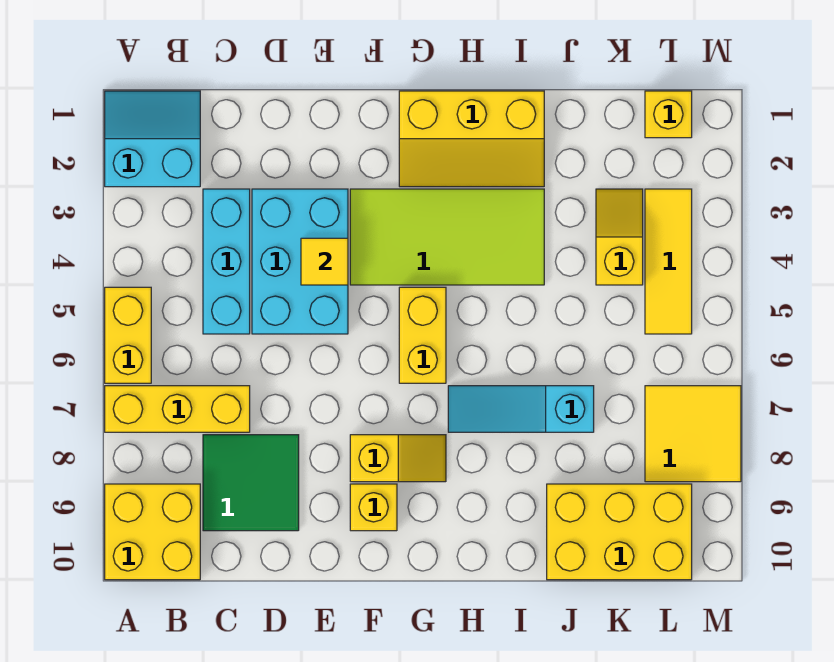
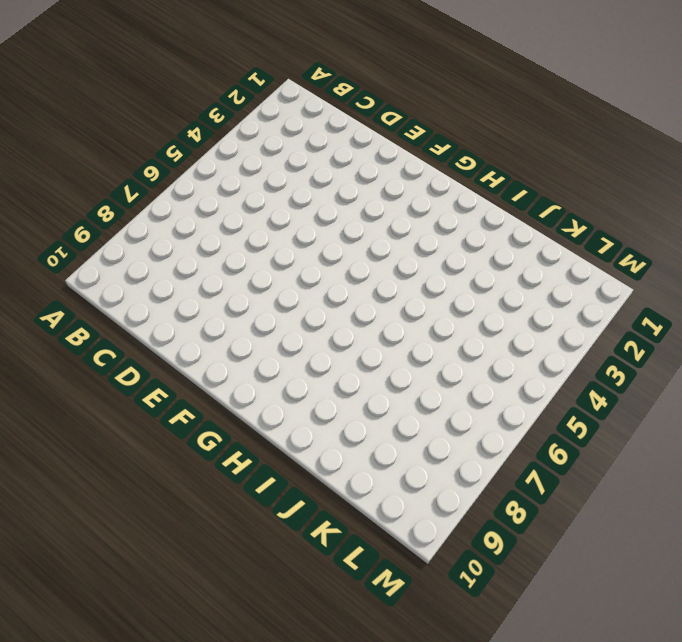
none -> cyan 2x2 slope [105,91,200,187]
none -> yellow 1x2 brick [105,287,151,383]
none -> yellow 1x3 brick [105,386,250,432]

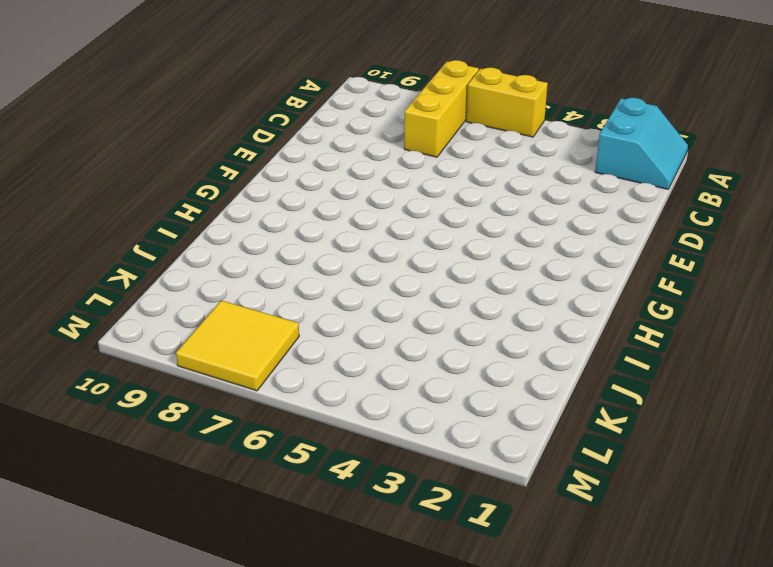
none -> yellow 2x2 brick [105,484,200,580]
none -> cyan 1x3 brick [203,189,250,334]
none -> green 2x2 tile [203,435,299,531]

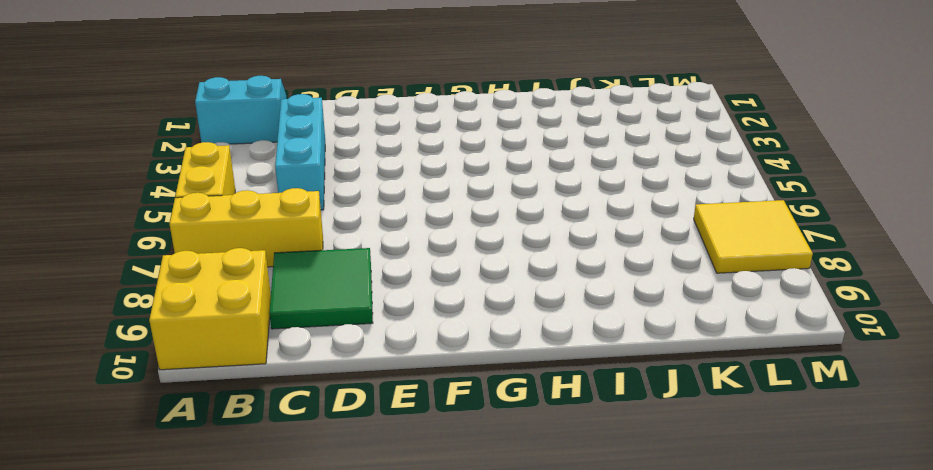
none -> cyan 2x3 brick [252,189,348,334]
none -> lime 2x4 tile [350,189,544,285]
none -> yellow 1x2 slope [350,435,446,482]

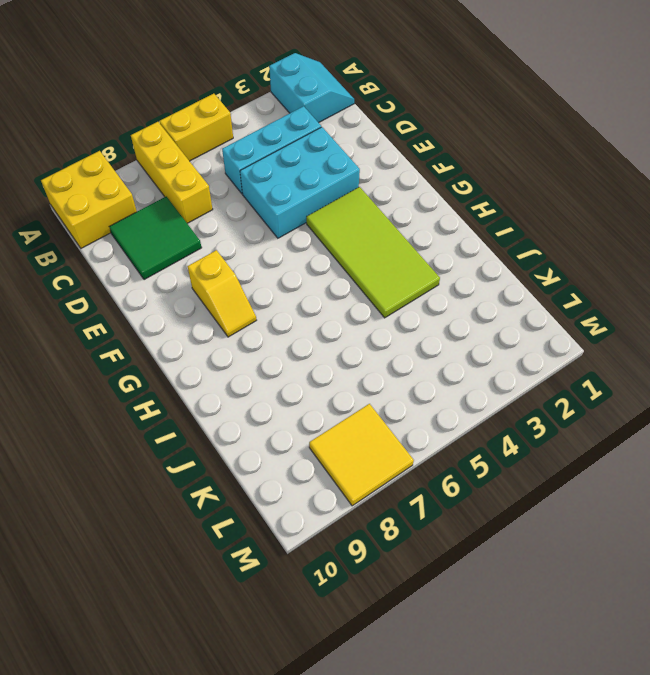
none -> yellow 1x1 brick [350,484,397,531]
none -> yellow 2x3 slope [399,91,544,187]
none -> yellow 1x2 brick [399,287,446,383]

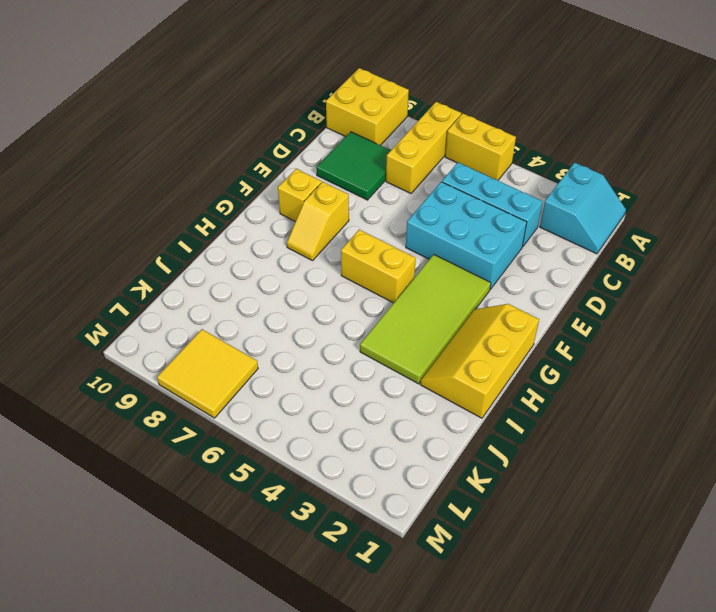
none -> cyan 1x3 slope [448,386,594,432]
none -> yellow 2x3 brick [547,484,692,580]
none -> yellow 1x2 slope [596,189,643,285]

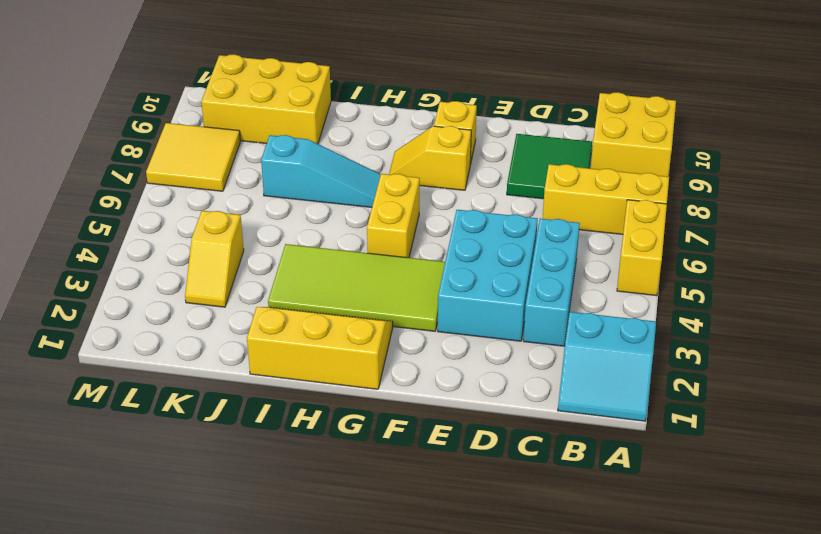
none -> yellow 1x1 brick [645,91,692,138]
none -> yellow 1x3 tile [645,189,692,334]
none -> yellow 1x1 tile [301,238,348,285]

